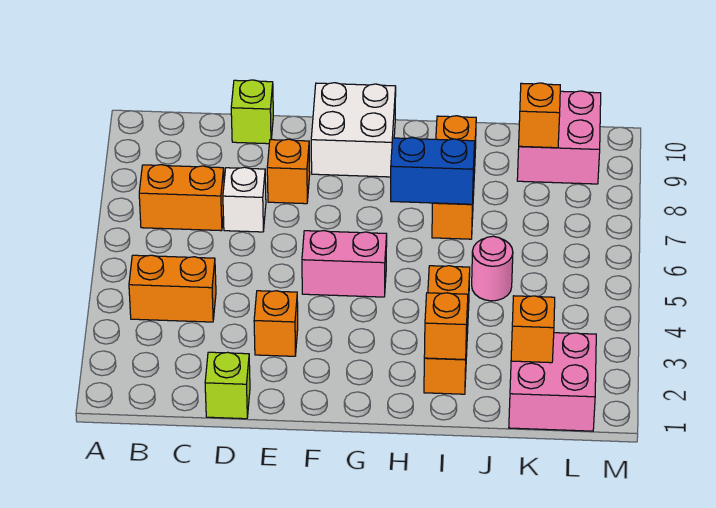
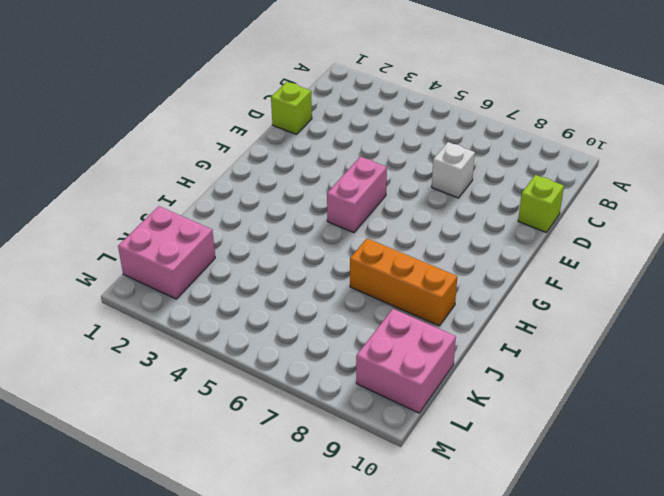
none -> orange 1x2 brick [129,255,216,322]
none -> orange 1x2 brick [139,165,224,231]
none -> orange 1x1 brick [254,291,298,356]

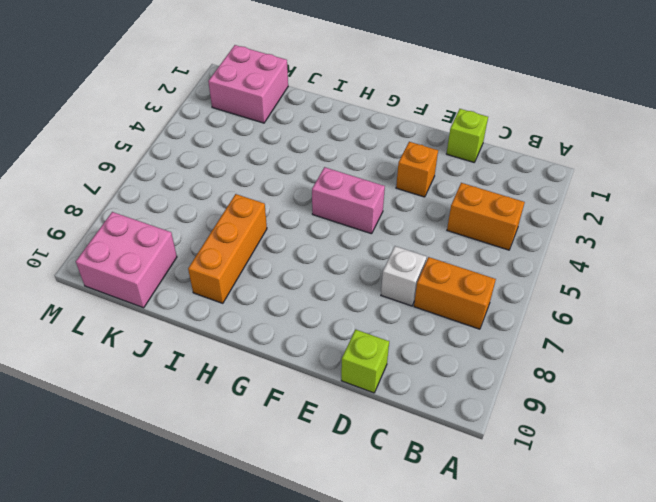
none -> orange 1x1 brick [267,139,310,204]
none -> white 2x2 brick [311,83,396,177]
none -> orange 1x3 brick [424,266,470,394]

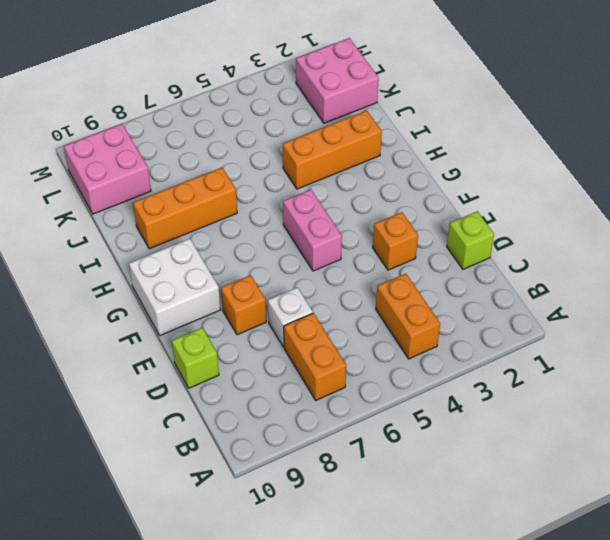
none -> pink 1x1 round brick [472,236,513,301]
none -> blue 1x2 brick [391,138,475,204]
none -> orange 1x1 brick [424,293,468,360]

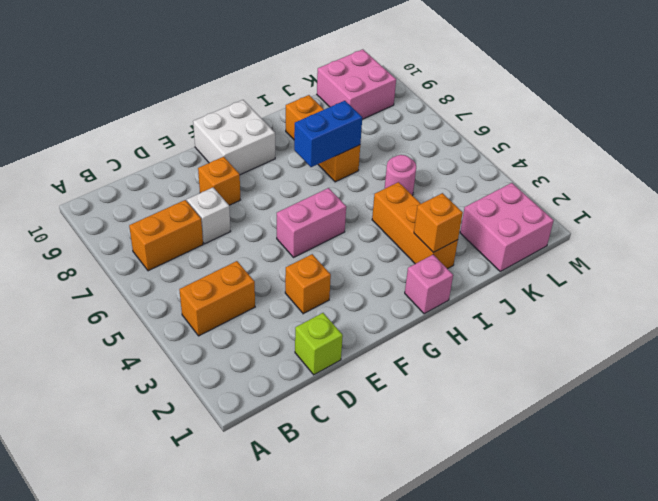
pink 1x1 brick [405,255,453,314] -> none
none -> lime 1x1 brick [231,80,273,144]
none -> orange 1x1 brick [511,296,555,363]
none -> orange 1x1 brick [519,83,560,148]

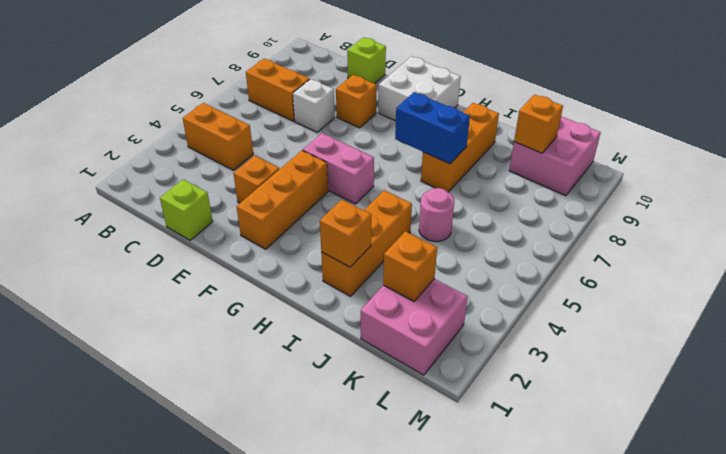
orange 1x3 brick [237,150,328,249] -> none

